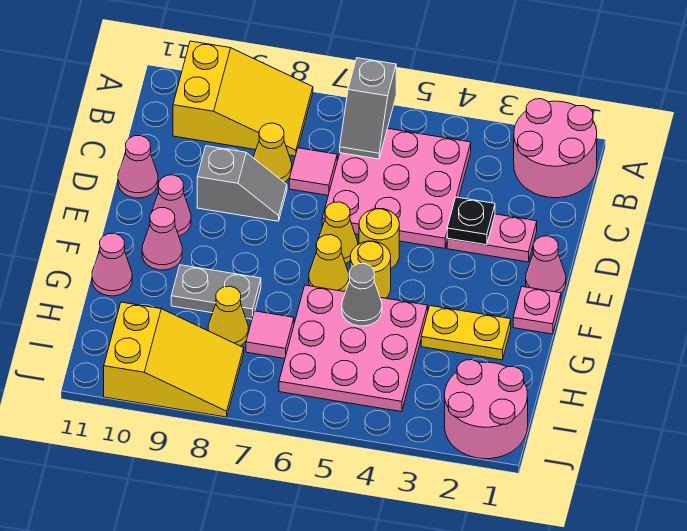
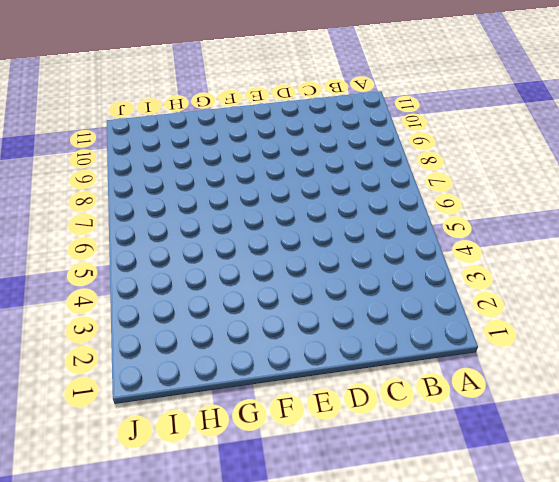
none -> pink 2x2 round brick [514,99,597,198]
none -> yellow 2x3 slope [173,41,313,156]
none -> pink 3x3 plate [322,129,471,248]

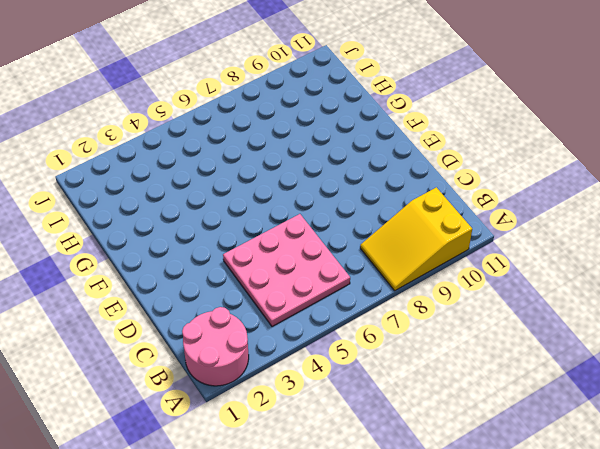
none -> pink 1x1 tile [289,148,337,195]
none -> yellow 1x1 cone [253,123,292,182]
none -> pink 1x2 plate [447,214,537,262]

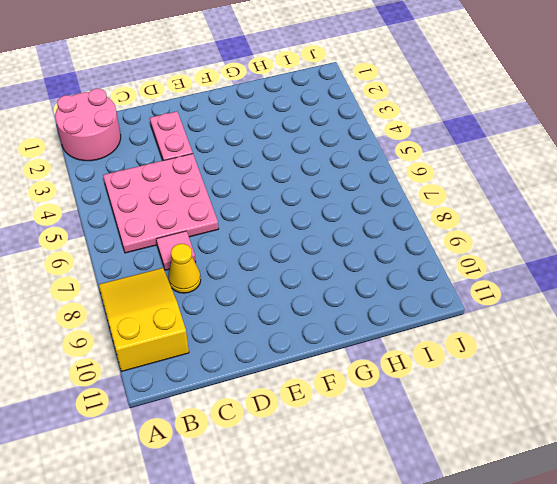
none -> grey 1x2 slope [197,146,287,221]
none -> pink 1x1 cone [118,136,158,198]
none -> pink 1x1 cone [526,236,566,293]

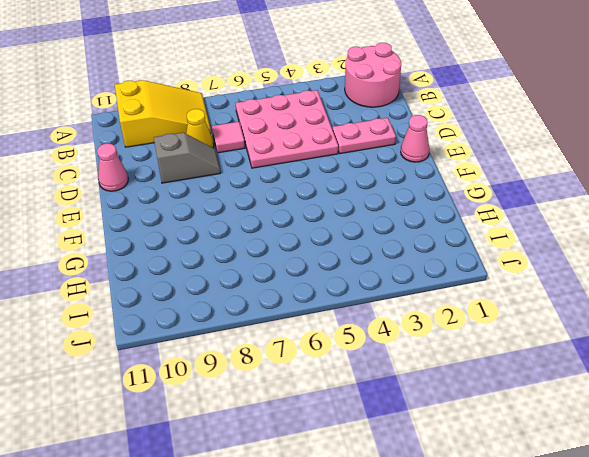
none -> yellow 1x1 round brick [359,209,399,268]
none -> yellow 1x1 cone [318,202,358,263]
none -> pink 1x1 cone [152,175,191,236]

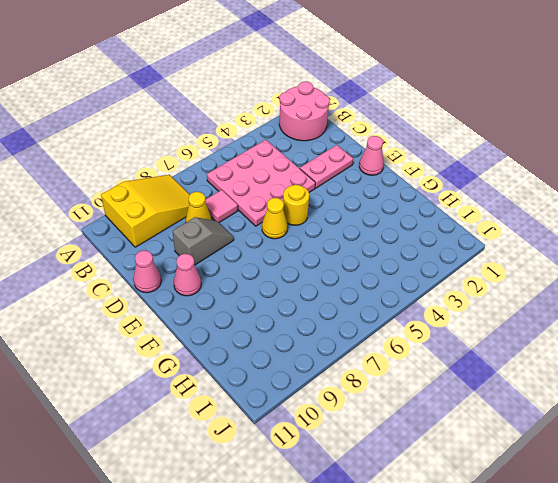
none -> pink 1x1 plate [513,287,561,334]
none -> yellow 1x1 round brick [350,241,391,298]
none -> yellow 1x1 cone [309,235,349,291]

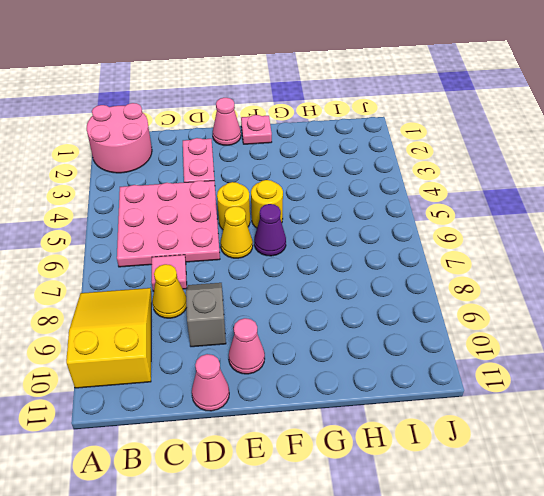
purple 1x1 cone [254,204,286,256] -> yellow 1x1 cone [309,235,349,291]
none -> pink 1x1 cone [142,208,182,270]
none -> yellow 1x2 plate [421,306,511,360]
none -> pink 3x3 plate [279,285,428,412]

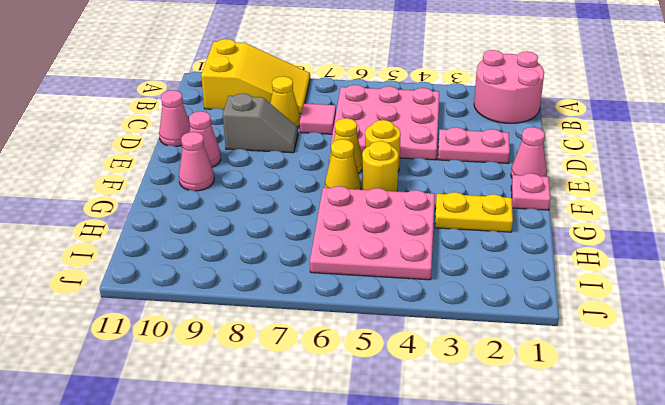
none -> grey 1x2 plate [171,265,261,319]
none -> pink 1x1 cone [92,233,132,296]
none -> pink 1x1 tile [246,311,294,359]

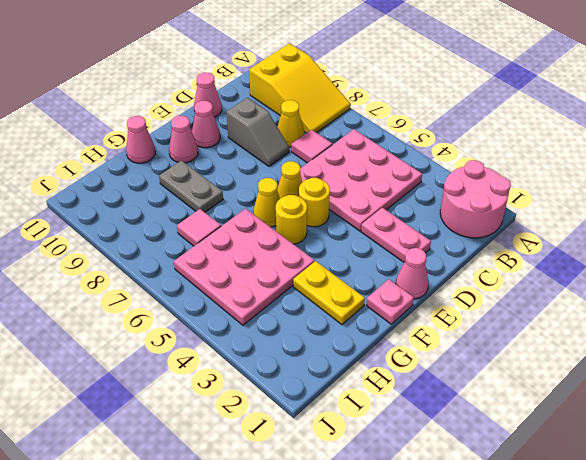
none -> yellow 1x1 cone [208,286,248,346]
none -> pink 2x2 round brick [445,360,528,459]
none -> yellow 2x3 slope [104,302,244,417]

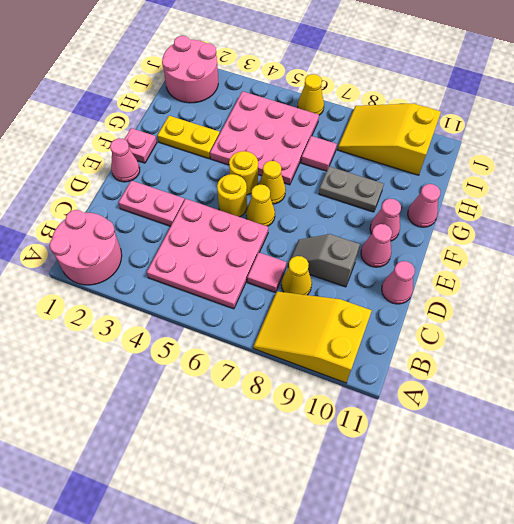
yellow 1x1 cone [298,74,324,115] -> yellow 1x1 cone moved to [208,286,248,346]
none -> grey 1x2 slope [340,58,396,159]
none -> black 1x1 plate [447,197,495,245]
none -> grey 1x1 cone [342,264,382,326]

